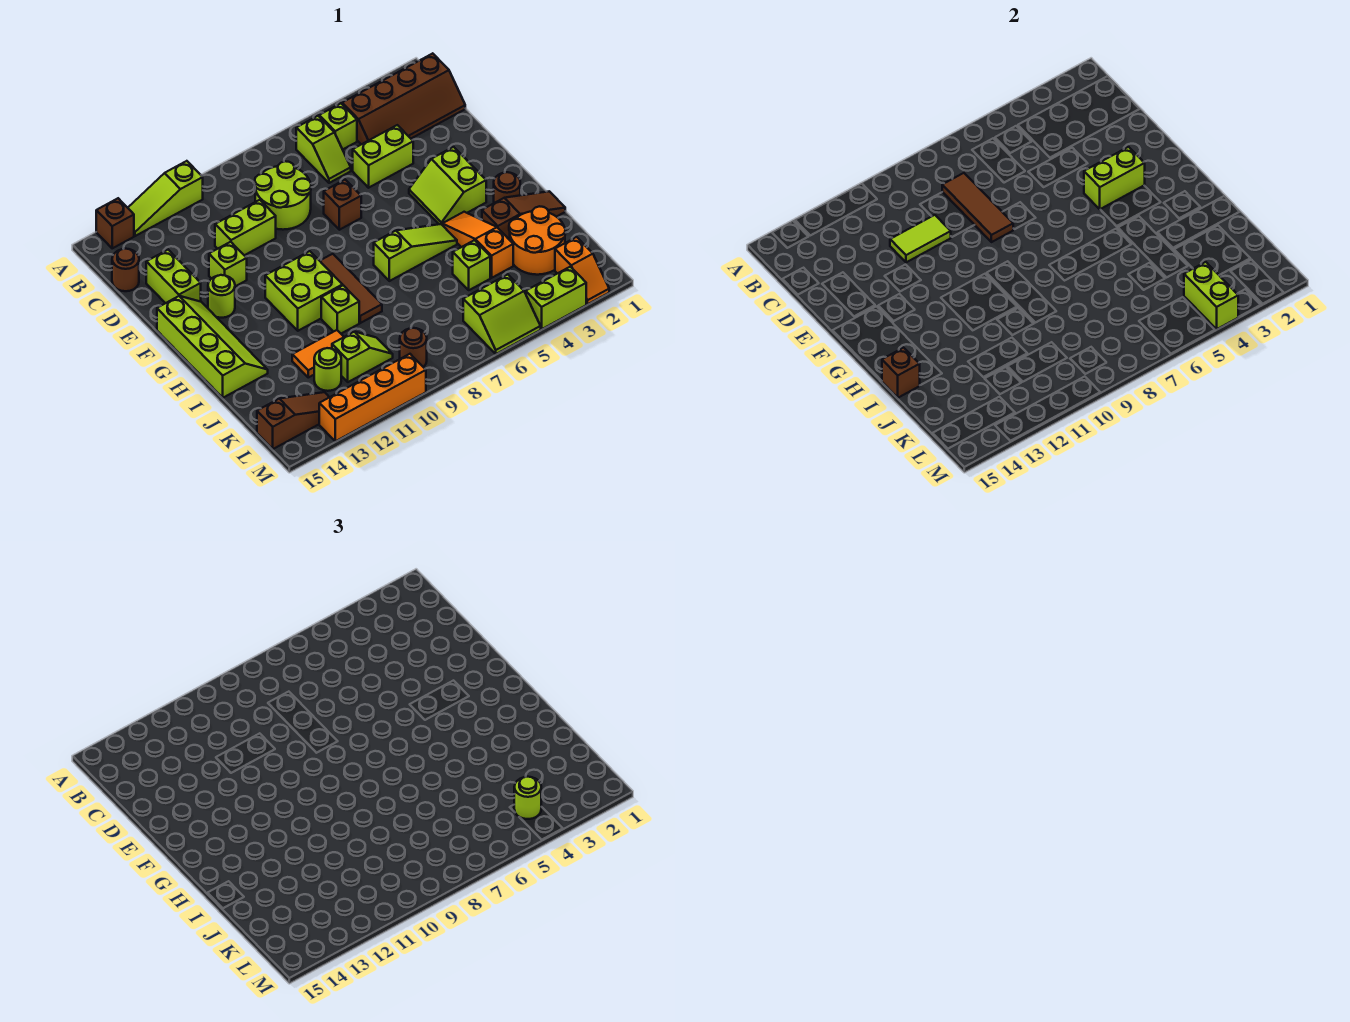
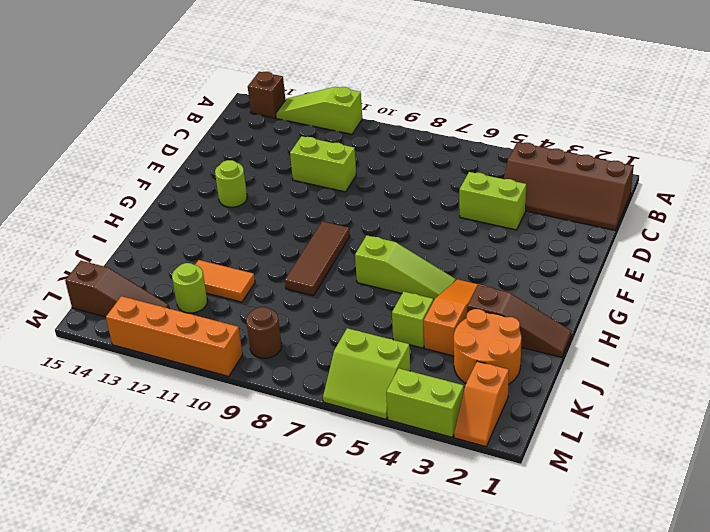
none -> lime 1x1 brick [319,103,357,150]
none -> lime 1x2 slope [296,116,351,183]
none -> lime 2x2 round brick [255,161,311,230]
none -> brown 1x1 round brick [112,249,139,291]

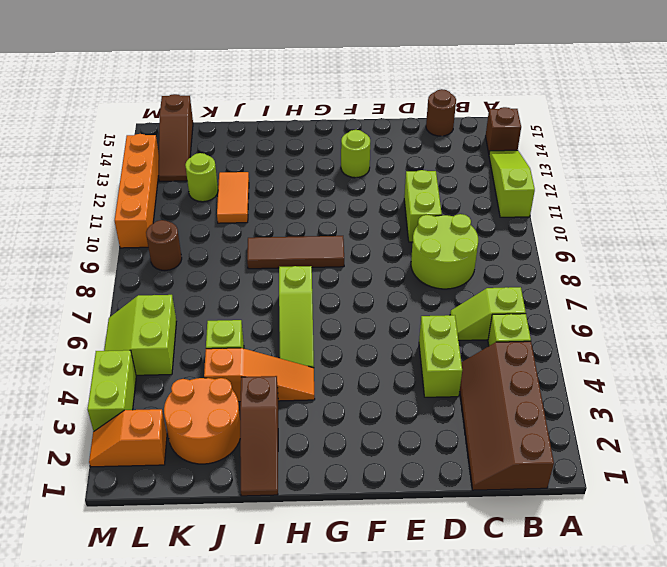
none -> lime 1x2 brick [146,250,201,303]
none -> brown 1x1 brick [324,180,361,230]
none -> lime 1x1 brick [209,242,247,286]
none -> lime 2x2 slope [409,147,486,224]

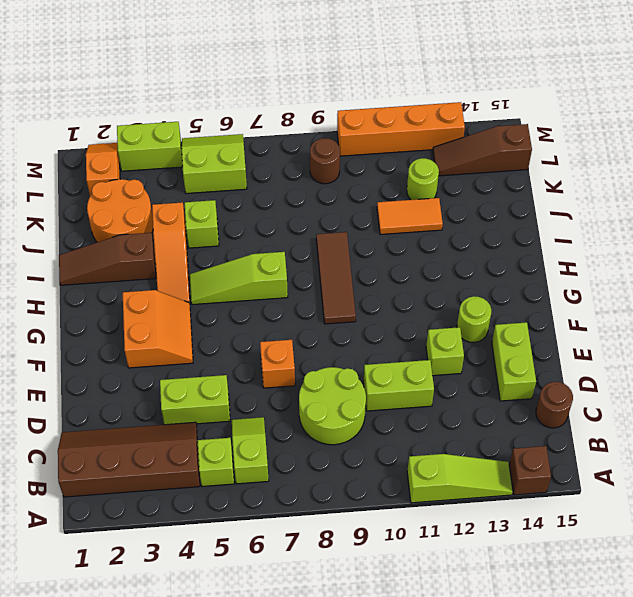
orange 1x1 brick [260,340,295,388] -> brown 1x1 brick [324,180,361,230]
orange 2x2 slope [123,290,193,368] -> lime 2x2 slope [409,147,486,224]
none -> lime 2x4 slope [157,296,268,398]
none -> lime 2x2 brick [265,251,343,331]
none -> brown 1x1 round brick [494,172,520,203]
none -> lime 1x1 brick [321,285,359,334]

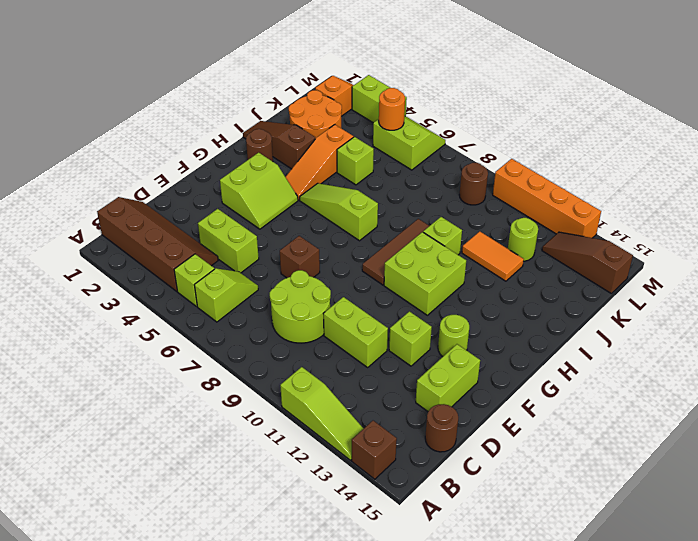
orange 1x1 round brick [379,88,405,130] -> none
none -> lime 2x4 slope [157,296,268,398]
none -> lime 1x2 slope [332,332,393,382]
none -> brown 1x3 tile [942,173,1013,242]
none -> lime 1x2 tile [890,215,951,262]

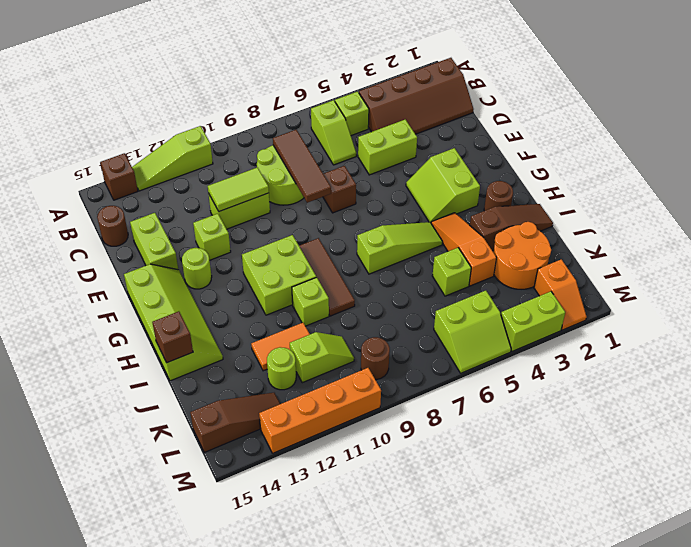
none -> lime 1x2 brick [1084,147,1145,209]
none -> lime 1x2 brick [1184,262,1238,329]
none -> lime 1x1 round brick [514,777,541,819]

